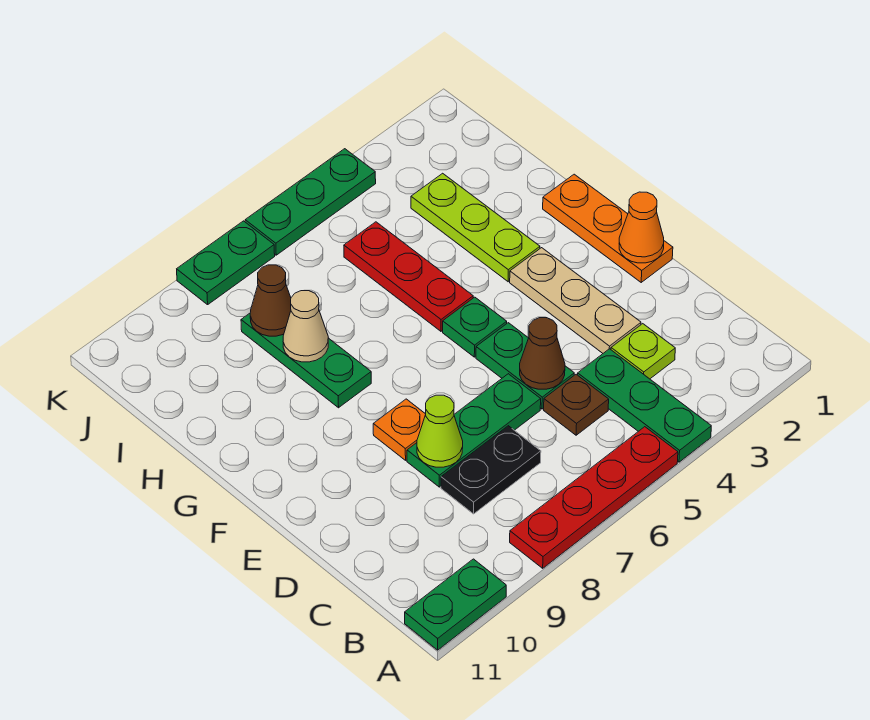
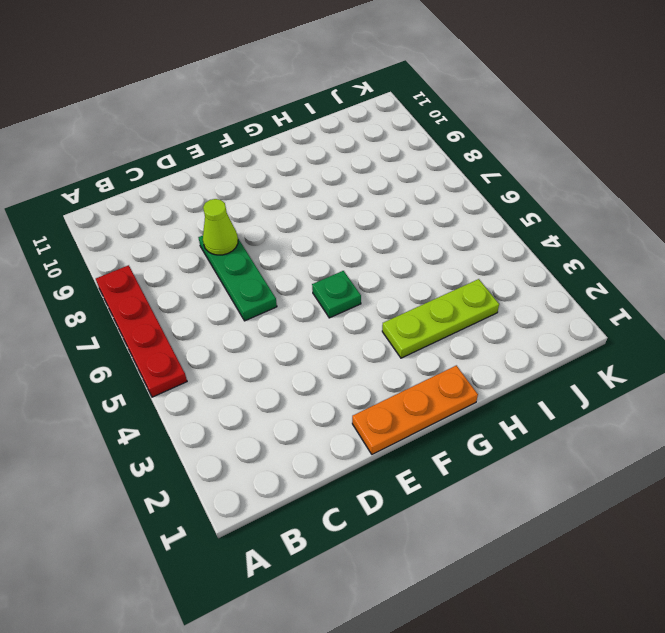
none -> green 1x3 plate [578,349,711,462]
none -> green 1x2 plate [405,559,506,650]
none -> lime 1x1 plate [611,324,675,379]

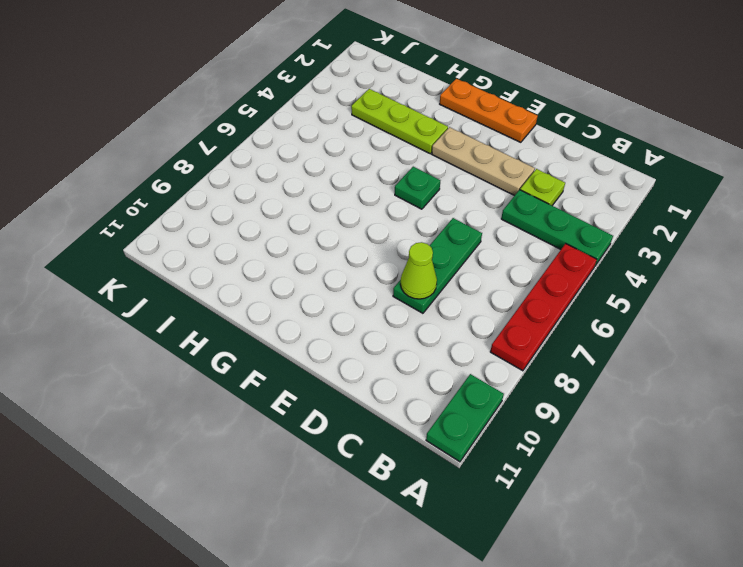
none -> brown 1x1 plate [544,374,609,435]
none -> black 1x2 plate [441,426,541,514]
none -> green 1x2 plate [476,323,574,409]

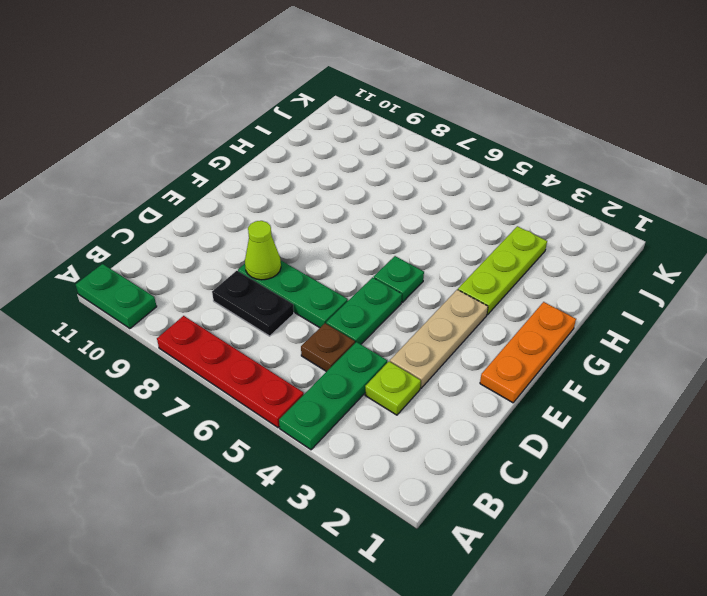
none -> orange 1x1 plate [373,399,426,460]
none -> red 1x3 plate [344,222,473,331]
none -> green 1x3 plate [241,313,371,408]

